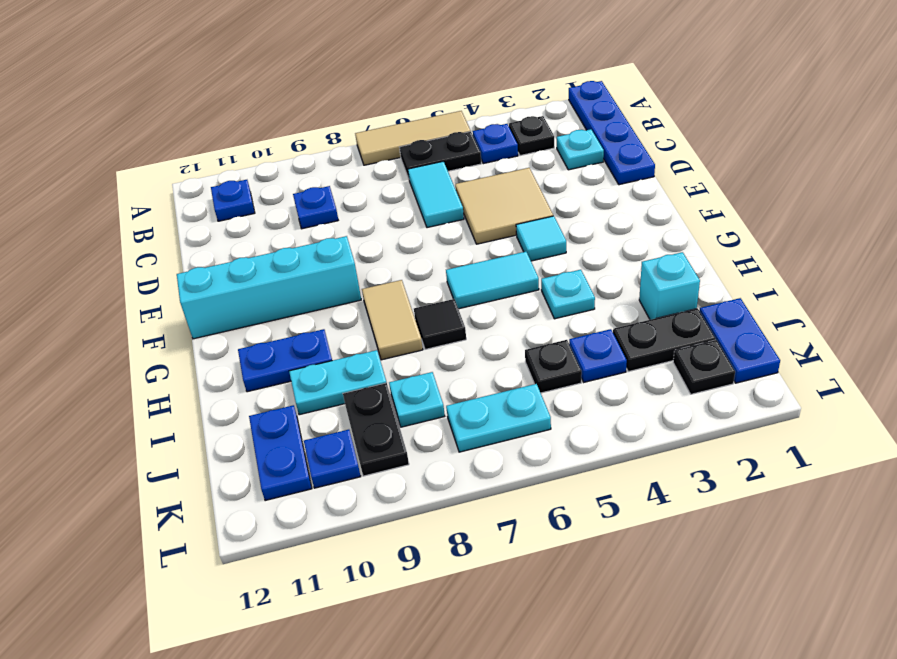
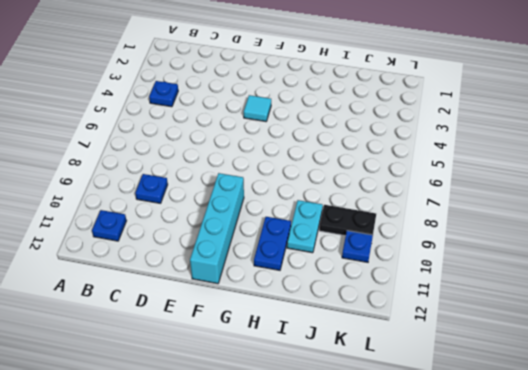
none -> blue 1x4 plate [569,81,655,185]
none -> tan 1x3 tile [355,111,471,165]
none -> black 1x1 plate [509,116,554,156]

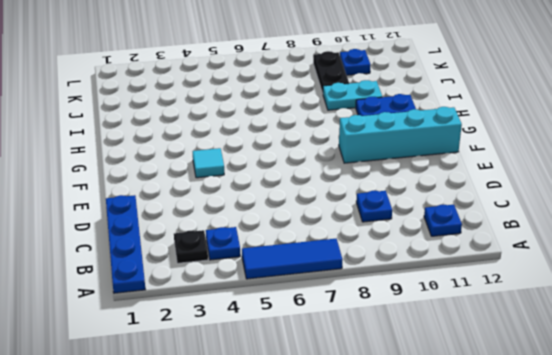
blue 1x3 tile [242,239,343,279] -> tan 1x3 tile [355,111,471,165]
none -> black 1x2 plate [400,132,481,178]
none -> cyan 1x1 plate [557,129,604,170]
none -> cyan 1x2 tile [408,161,464,228]

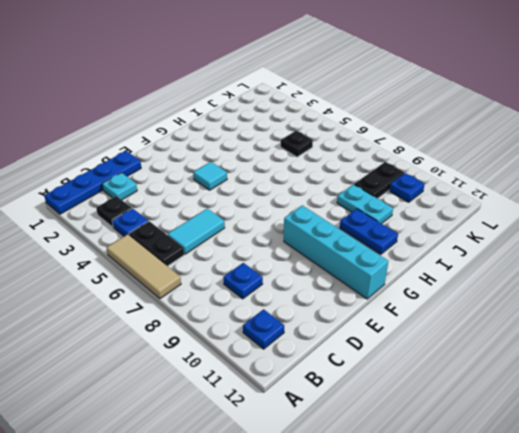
none -> tan 2x2 tile [455,168,553,244]
none -> cyan 1x2 tile [446,252,539,309]
none -> tan 1x2 tile [362,280,423,360]

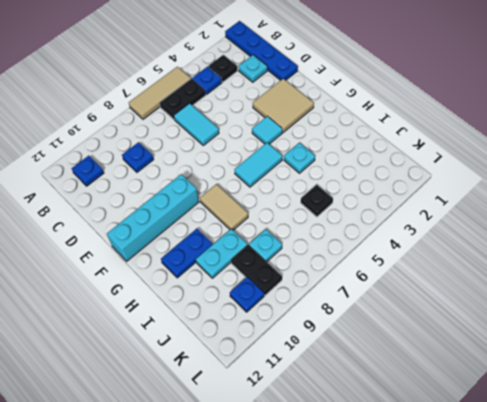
tan 2x2 tile [253,79,314,133] -> tan 2x2 tile moved to [455,168,553,244]
none -> black 1x1 tile [414,299,466,349]
none -> cyan 1x1 brick [639,252,700,320]
none -> blue 1x2 plate [700,298,780,383]

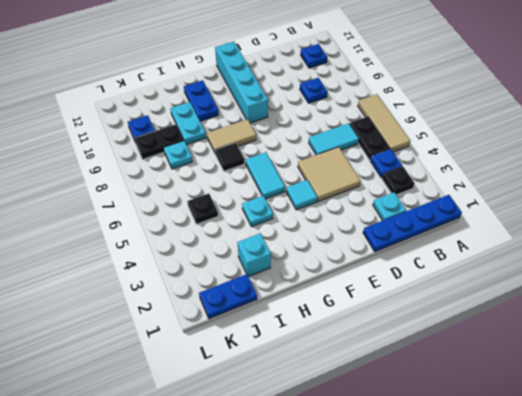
none -> black 1x2 plate [613,308,716,372]
none -> blue 1x1 plate [569,329,627,382]
none -> blue 1x2 plate [249,405,312,501]

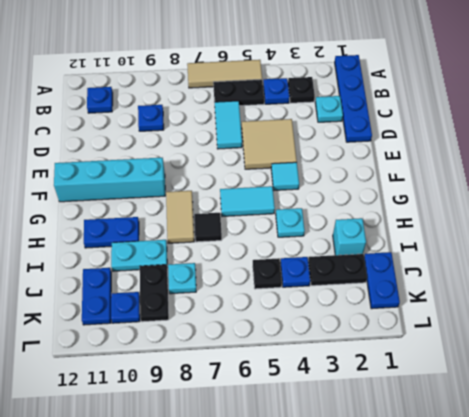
none -> black 1x1 plate [673,340,735,394]
none -> cyan 1x2 plate [446,384,551,452]

